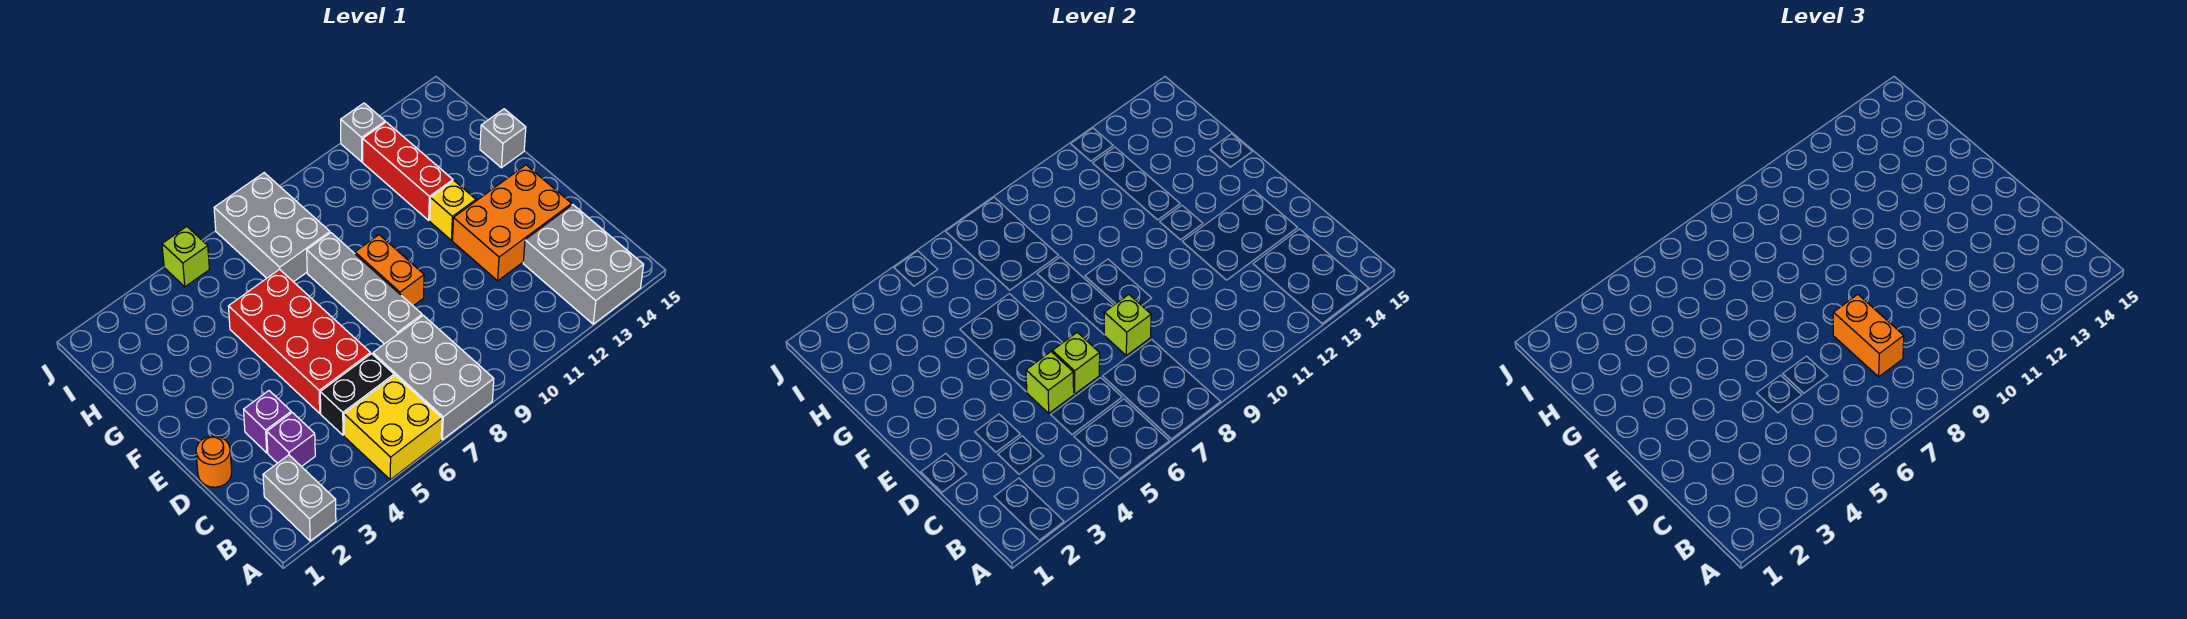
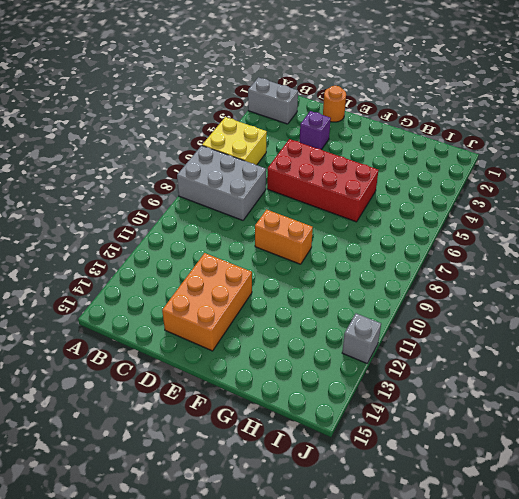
none -> grey 2x3 brick [523,205,643,324]
none -> purple 1x1 brick [267,412,315,467]
none -> black 1x2 brick [320,354,394,435]

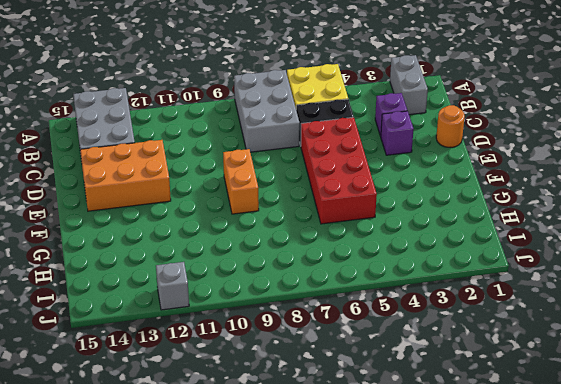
none -> grey 1x4 brick [307,233,422,344]
none -> yellow 1x1 brick [430,181,476,240]
none -> red 1x3 brick [363,122,453,220]

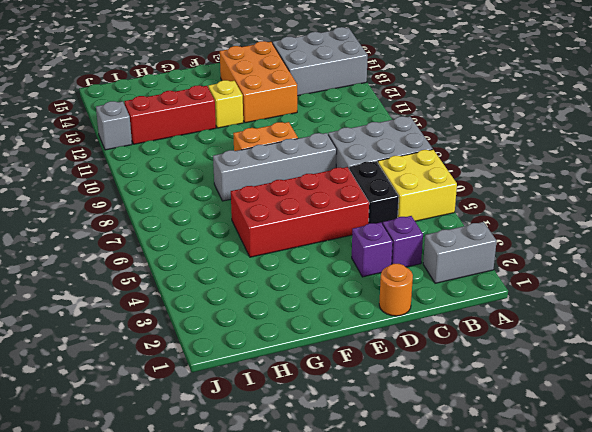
none -> grey 1x1 brick [480,109,526,168]
none -> grey 2x3 brick [214,173,330,282]
none -> lime 1x1 brick [162,227,210,287]

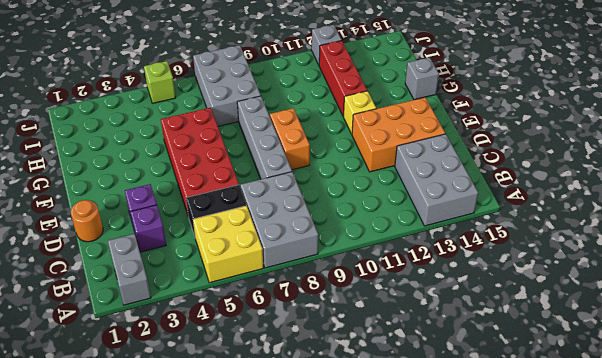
none -> lime 1x1 brick [1026,352,1074,413]
none -> lime 1x1 brick [1052,332,1100,394]
none -> lime 1x1 brick [1104,295,1151,355]

